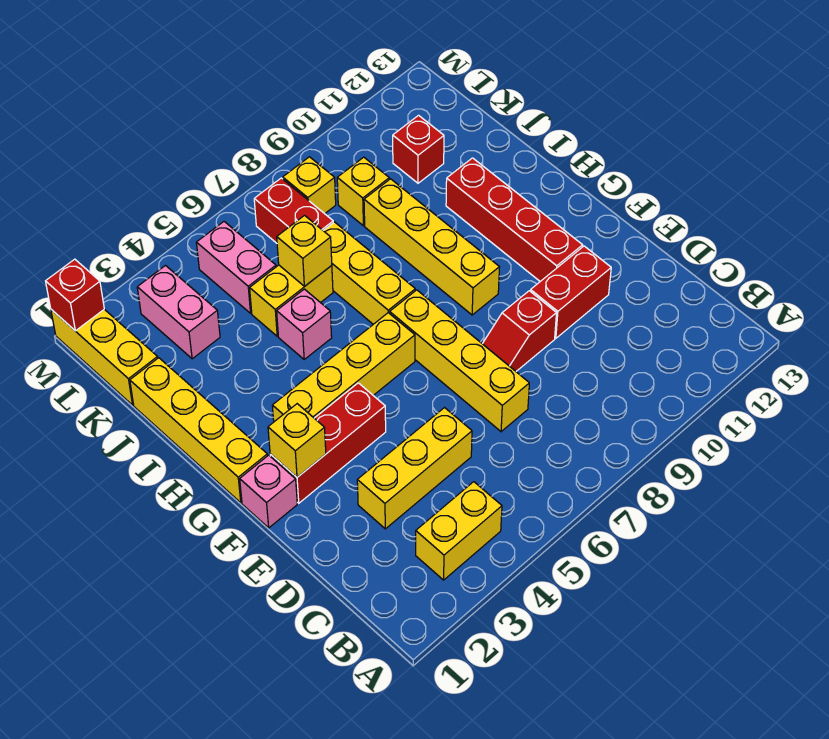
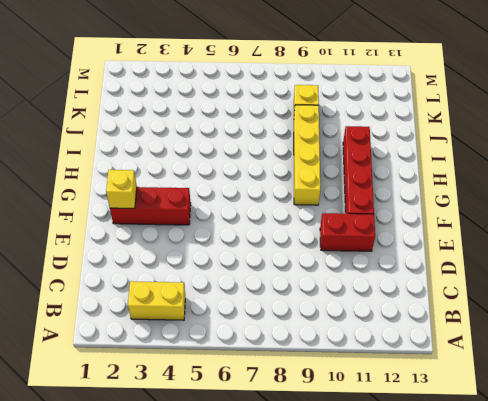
none -> yellow 1x3 brick [357,408,472,529]
none -> yellow 1x4 brick [390,290,529,432]
none -> red 1x2 slope [482,291,556,371]

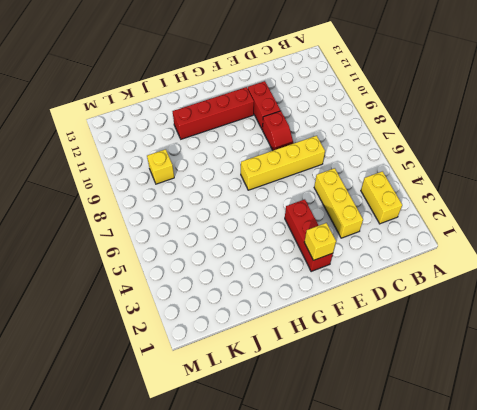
none -> pink 1x1 brick [240,455,297,528]
none -> yellow 1x4 brick [130,358,267,503]
none -> yellow 1x4 brick [272,313,415,422]

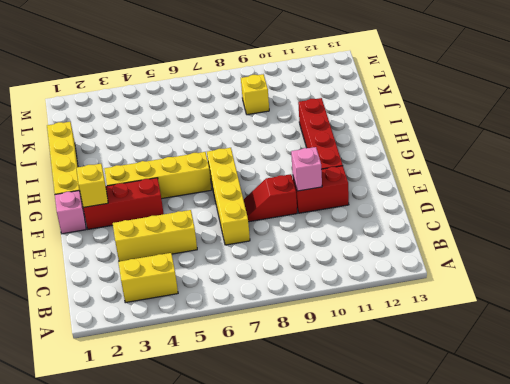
pink 1x1 brick [291,147,322,191] -> pink 1x1 brick moved to [277,289,332,359]
none -> yellow 1x4 brick [364,179,499,315]
none -> yellow 1x3 brick [323,222,415,324]
none -> yellow 1x2 brick [250,265,333,336]

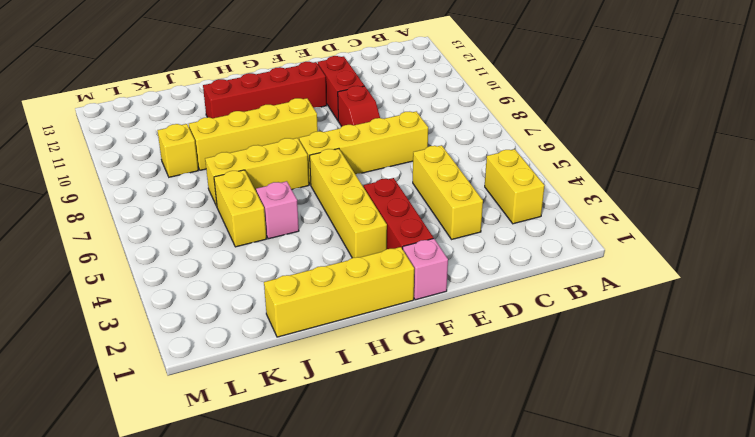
none -> yellow 1x3 brick [51,309,158,405]
none -> pink 1x2 brick [137,266,220,359]
none -> pink 1x2 brick [196,222,276,313]

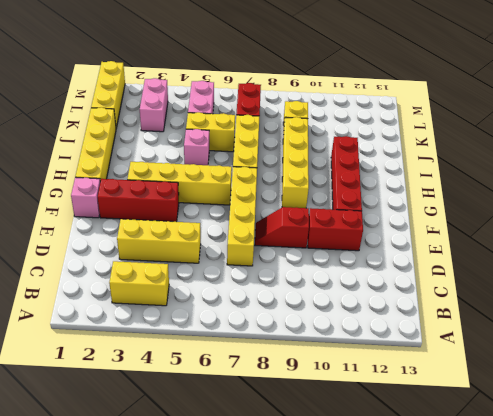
none -> red 1x1 brick [393,115,444,183]
none -> yellow 1x1 brick [283,157,336,214]
none -> yellow 1x1 brick [268,404,326,477]

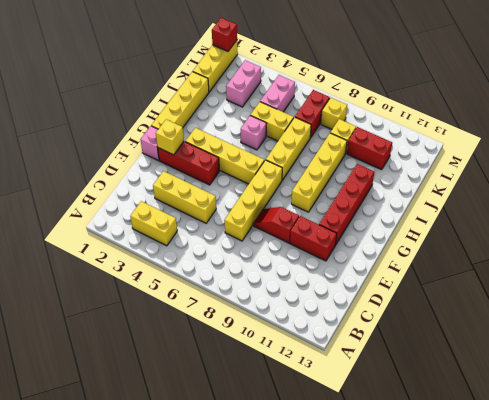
red 1x2 brick [347,127,392,170] -> red 1x1 brick [393,115,444,183]
none -> yellow 1x1 brick [277,216,332,286]

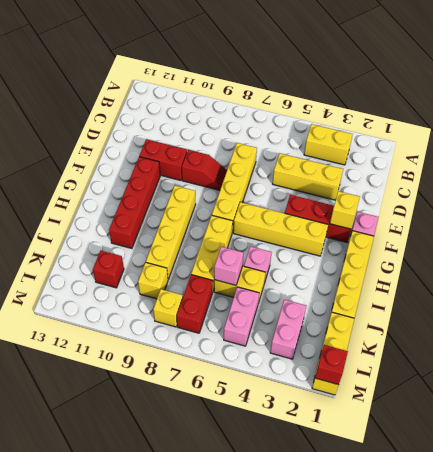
pink 1x1 brick [214,247,243,285] -> yellow 1x1 brick [277,216,332,286]

